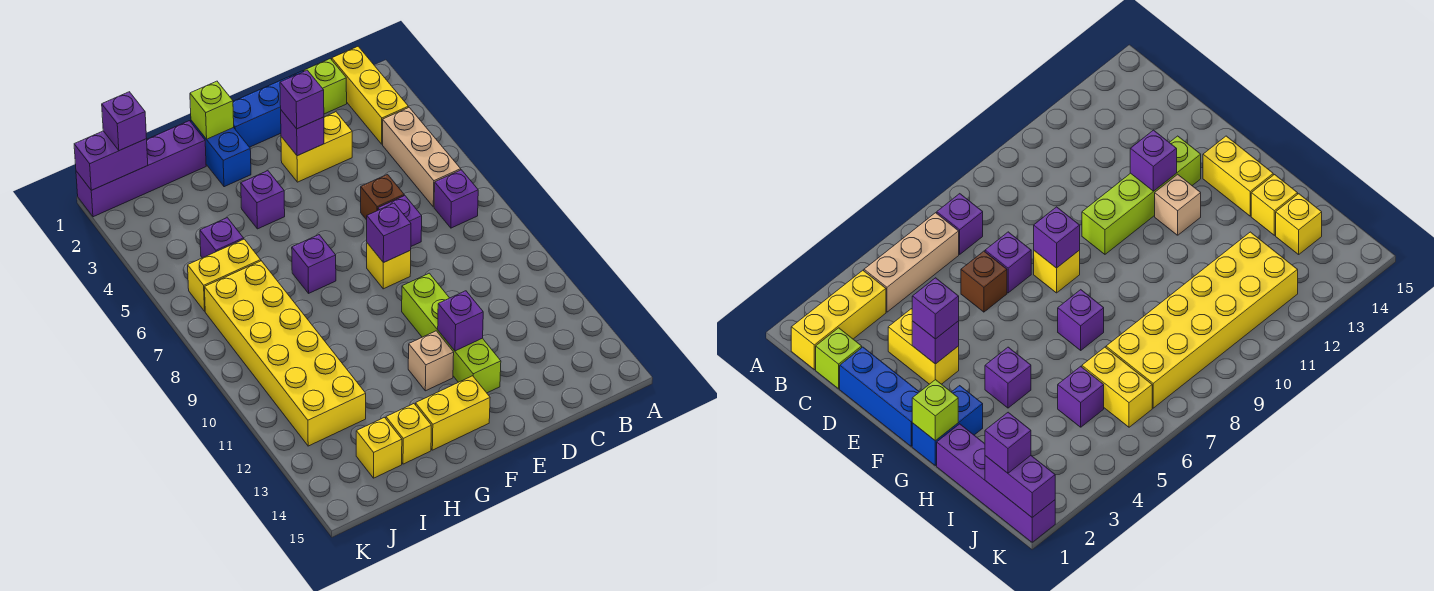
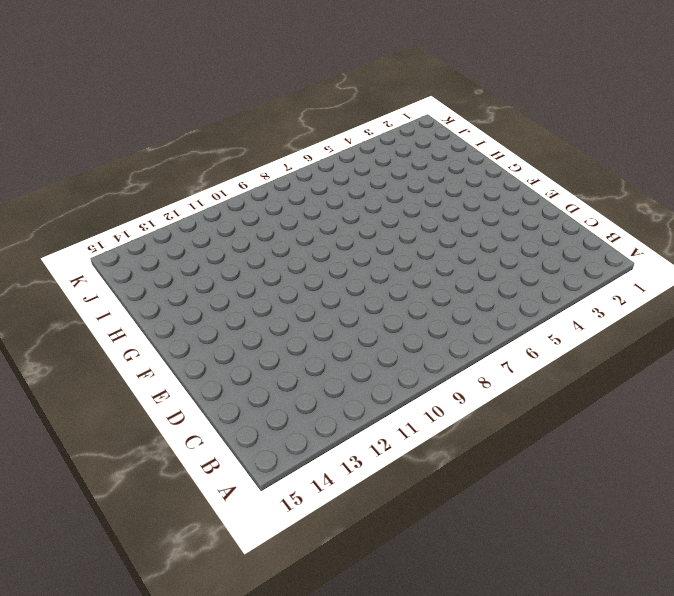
none -> yellow 1x3 brick [332,47,408,144]
none -> tan 1x3 brick [383,107,461,207]
none -> purple 1x1 brick [434,170,478,228]

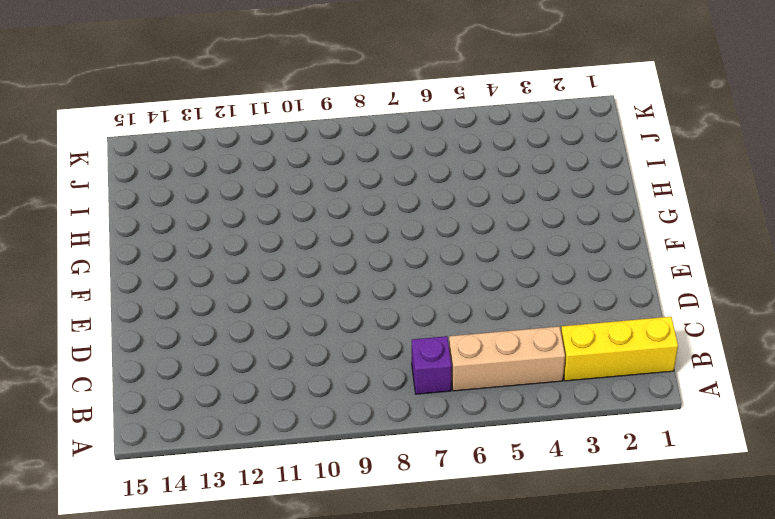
none -> lime 1x1 brick [304,59,347,114]
none -> blue 1x3 brick [233,71,303,147]
none -> yellow 1x2 brick [281,112,352,182]

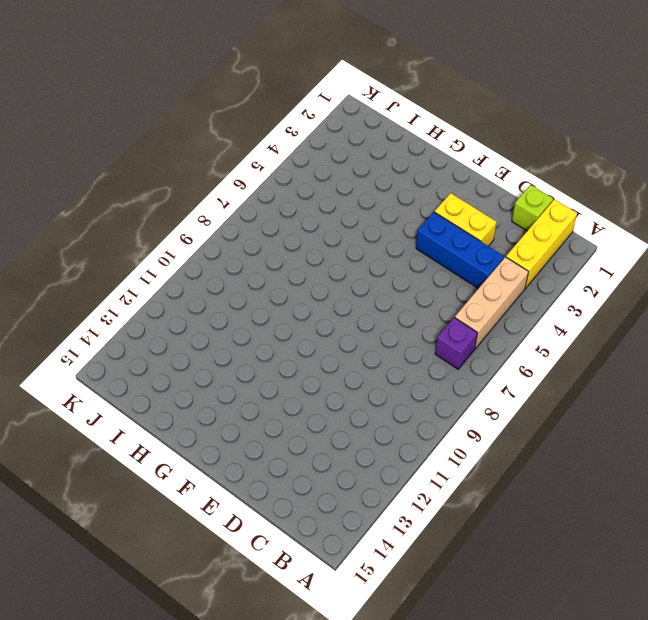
blue 1x3 brick [416,212,504,289] -> blue 1x3 brick moved to [233,71,303,147]
none -> brown 1x1 brick [361,174,404,220]
none -> purple 1x1 brick [378,196,422,246]
none -> yellow 1x1 brick [367,243,411,289]

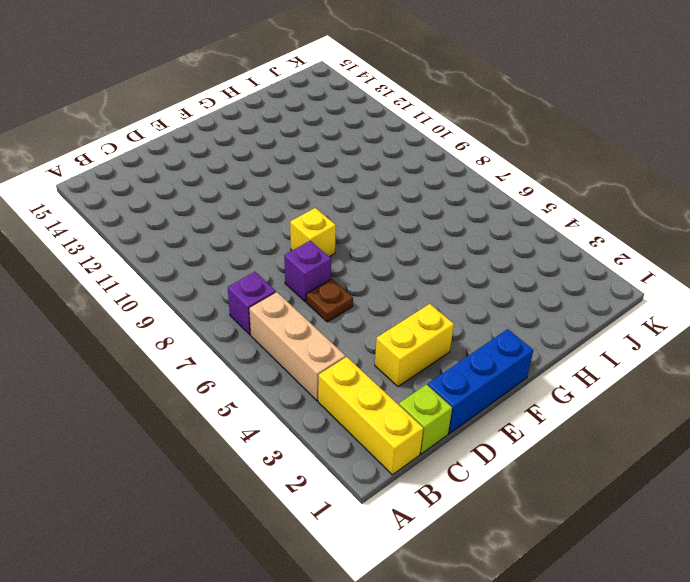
brown 1x1 plate [306,279,353,322] -> brown 1x1 brick [361,174,404,220]
none -> lime 1x4 brick [402,273,501,393]
none -> tan 1x1 brick [408,331,454,391]
none -> yellow 1x2 brick [416,376,490,450]

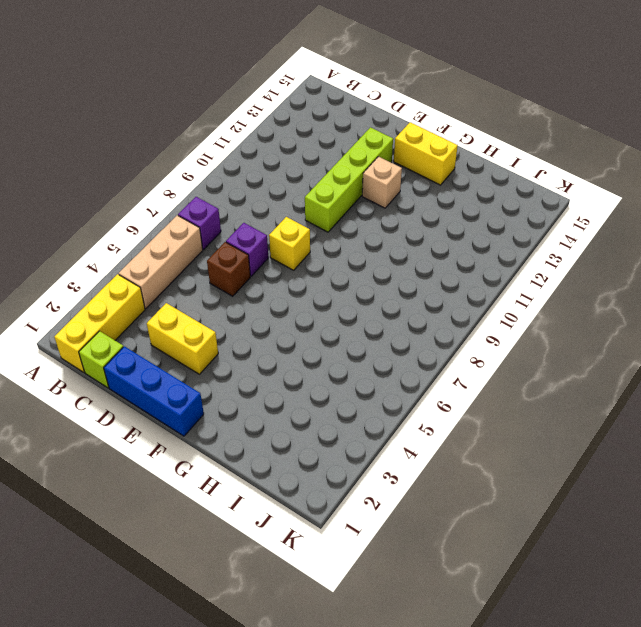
none -> blue 1x2 brick [191,120,251,187]
none -> purple 1x1 brick [241,171,285,229]
none -> purple 1x1 brick [292,235,336,293]

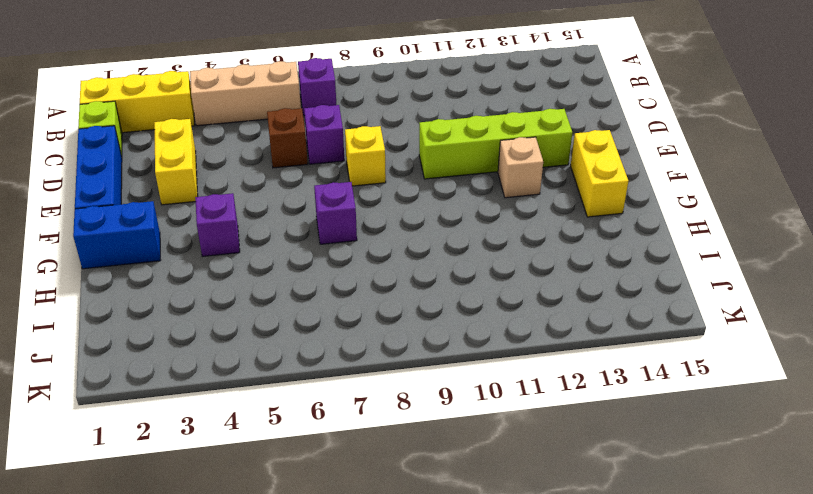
none -> purple 1x4 brick [76,121,206,217]
none -> yellow 1x1 brick [386,404,431,464]
none -> purple 1x1 brick [200,218,244,258]

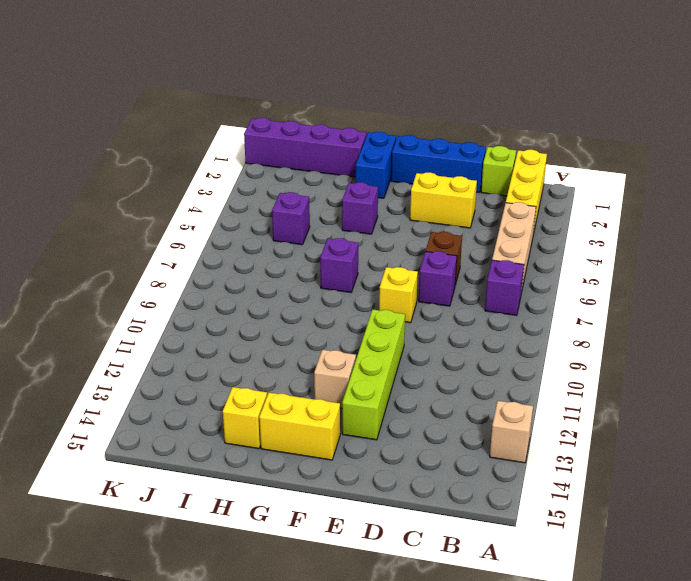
tan 1x1 brick [490,401,533,463] -> none
none -> yellow 1x2 brick [188,239,261,311]
none -> yellow 2x6 brick [204,261,366,446]
none -> yellow 1x1 brick [356,418,402,478]

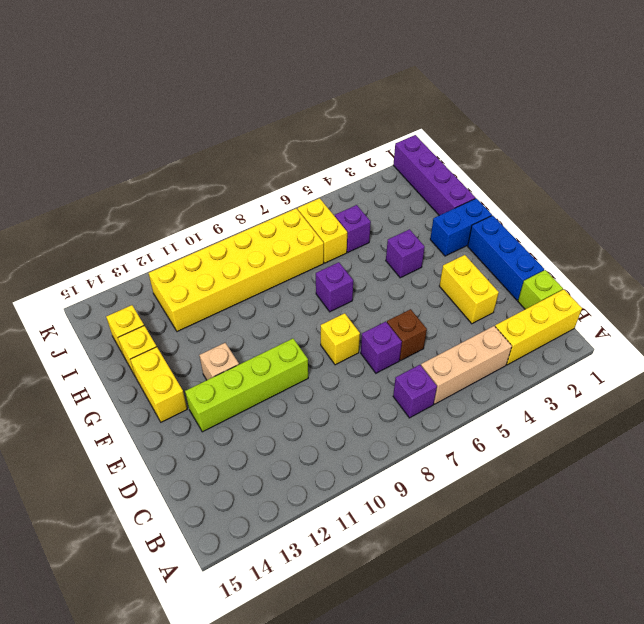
none -> purple 1x1 brick [281,110,324,156]
none -> purple 1x1 brick [367,203,411,263]
none -> purple 1x1 brick [438,291,483,351]

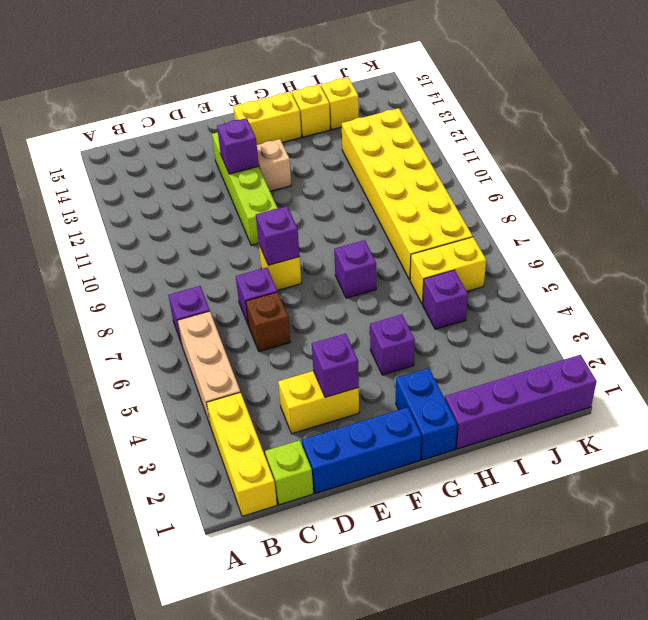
none -> lime 1x1 brick [190,81,234,139]
none -> purple 1x2 brick [74,131,148,190]
none -> purple 1x1 brick [280,70,324,129]

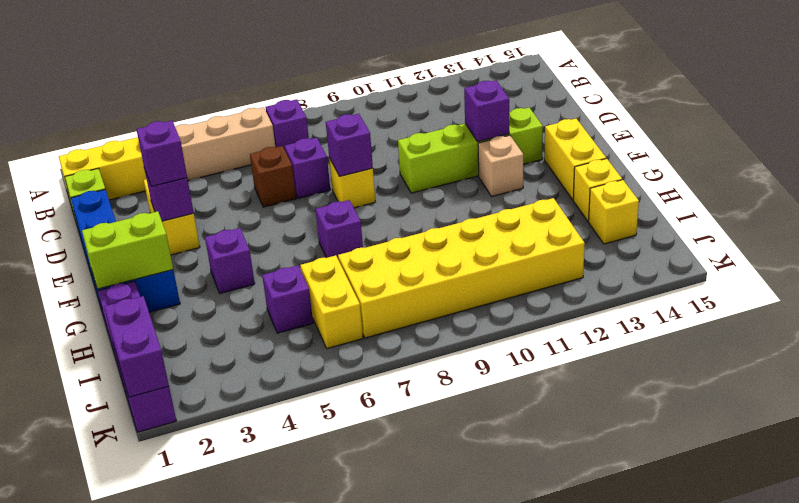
lime 1x2 brick [82,211,173,289] -> lime 1x1 brick [190,81,234,139]
none -> purple 1x1 brick [102,92,147,151]

